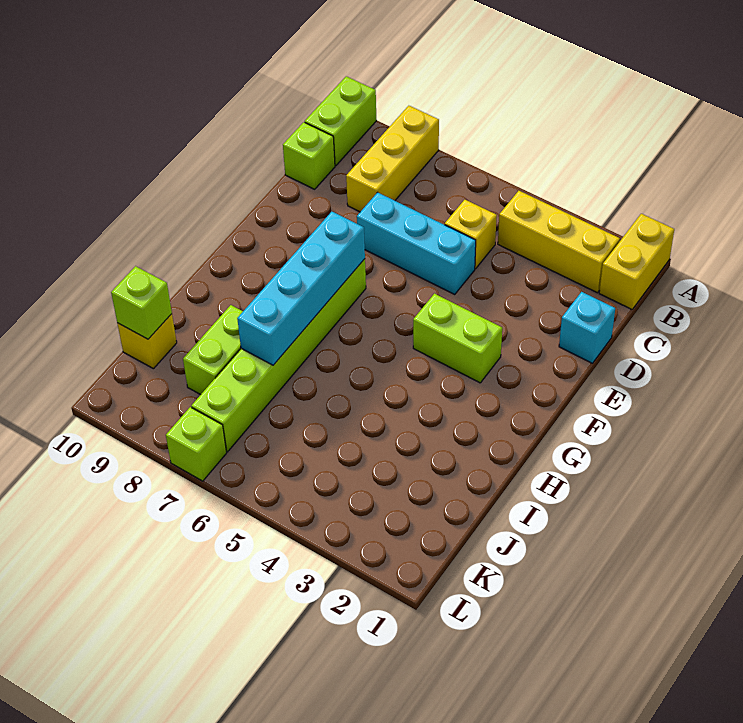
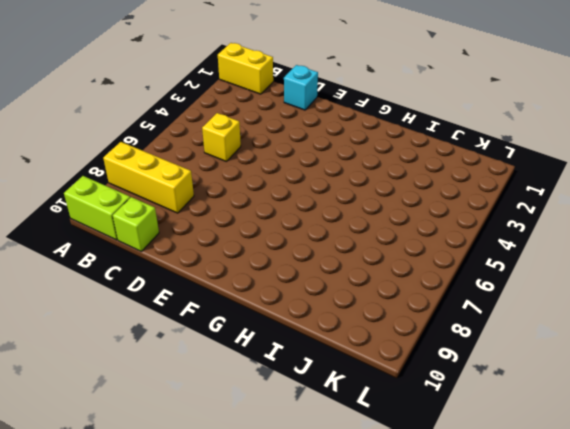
none -> yellow 1x3 brick [498,191,620,293]
none -> cyan 1x3 brick [357,192,476,294]
none -> lime 1x2 brick [413,294,502,383]

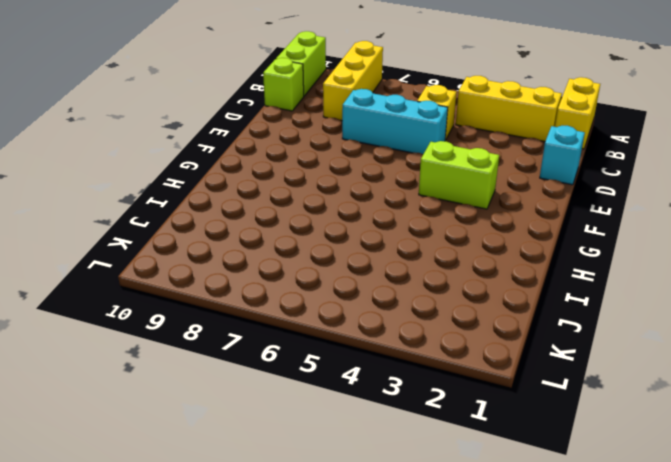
none -> lime 1x6 brick [191,259,366,452]
none -> lime 1x2 brick [183,305,243,395]
none -> yellow 1x1 brick [117,314,177,369]

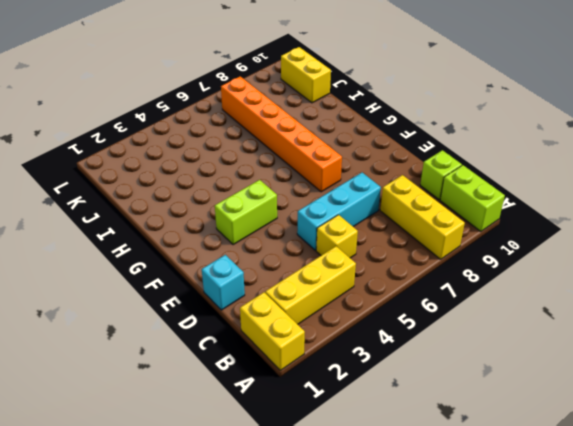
orange 1x6 brick [221,76,342,192] -> lime 1x6 brick [191,259,366,452]
yellow 1x2 brick [281,47,331,103] -> yellow 1x1 brick [117,314,177,369]
none -> lime 1x2 brick [183,305,243,395]
none -> lime 1x1 brick [166,407,227,481]
none -> cyan 1x4 brick [237,212,365,365]

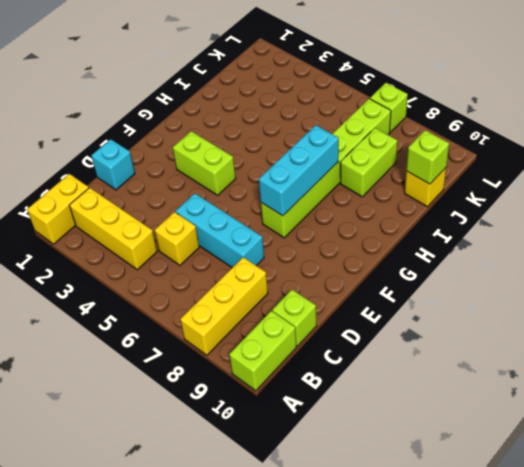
cyan 1x3 brick [259,125,339,216] -> cyan 1x4 brick [237,212,365,365]

